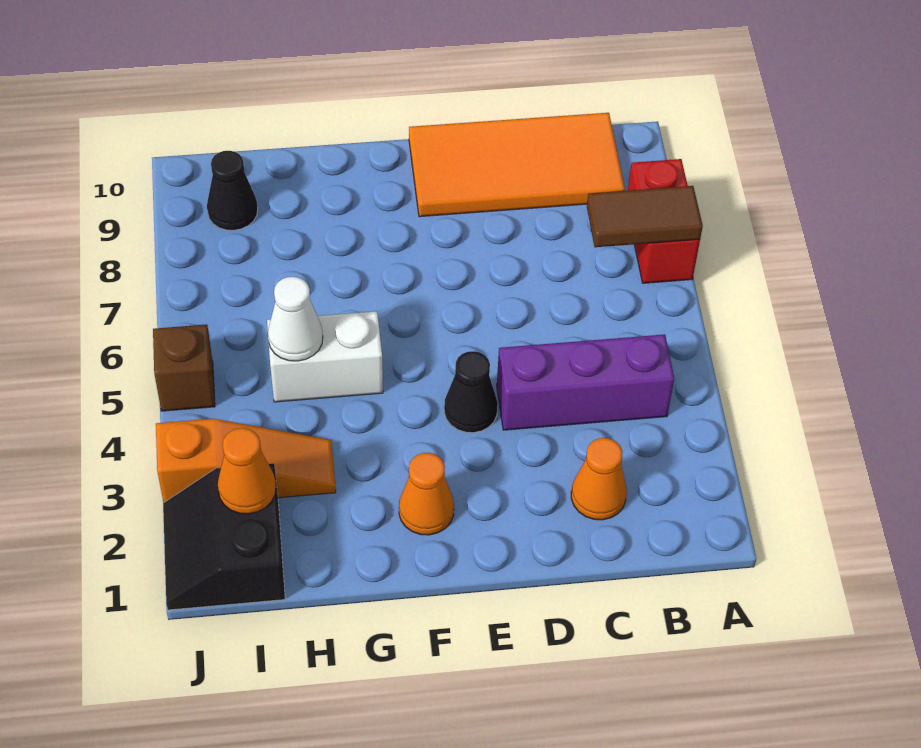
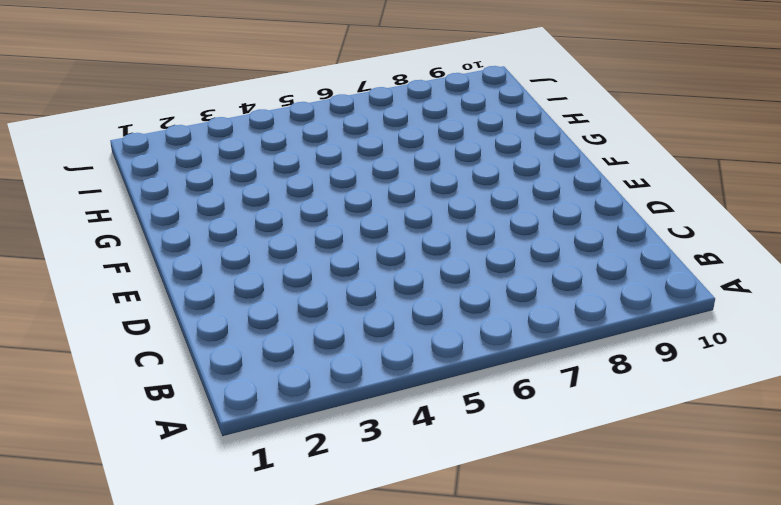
none -> red 1x2 brick [628,159,700,283]
none -> purple 1x3 brick [497,335,674,430]
none -> orange 2x4 tile [409,113,625,217]

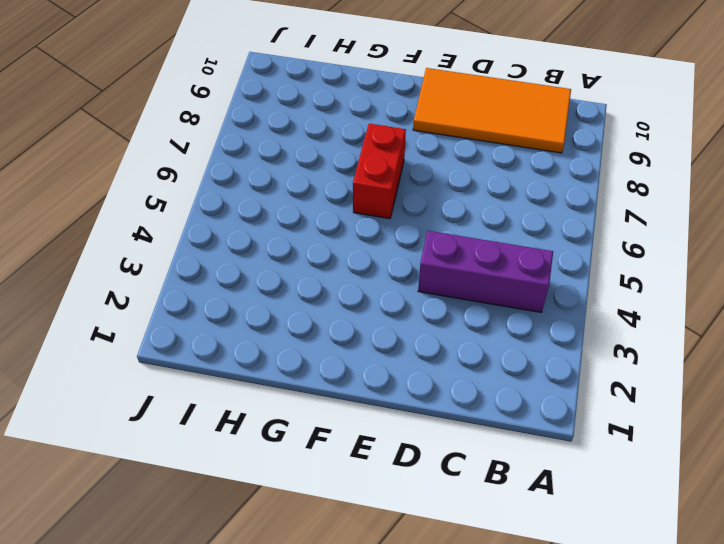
red 1x2 brick [353,124,406,219] -> red 1x2 brick moved to [628,159,700,283]
none -> orange 1x1 cone [571,438,627,520]
none -> black 1x1 cone [444,351,498,433]
none -> orange 1x1 cone [399,453,454,535]

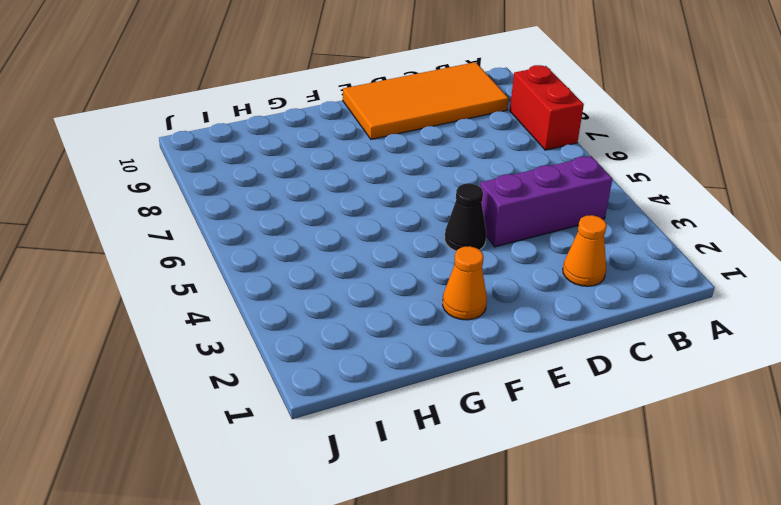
none -> white 1x2 brick [267,311,383,402]
none -> orange 1x3 slope [156,419,336,503]
none -> black 2x2 slope [163,463,285,610]

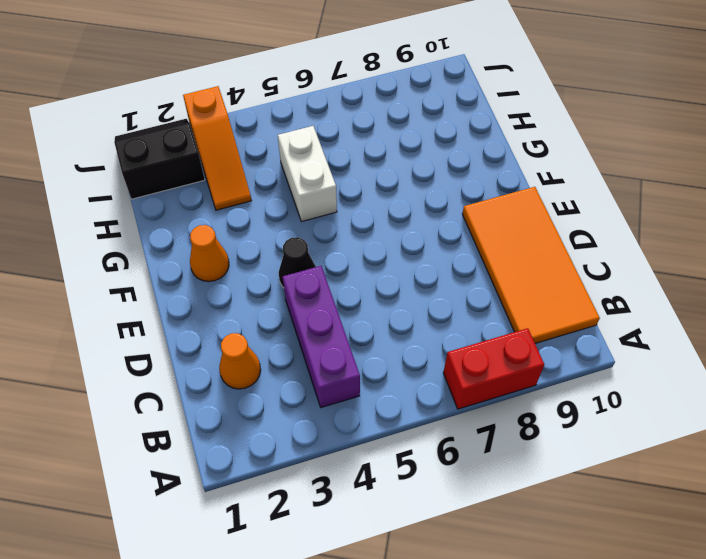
none -> black 1x1 cone [207,151,258,230]
none -> brown 1x1 brick [153,324,215,411]
none -> brown 1x2 tile [587,186,703,247]

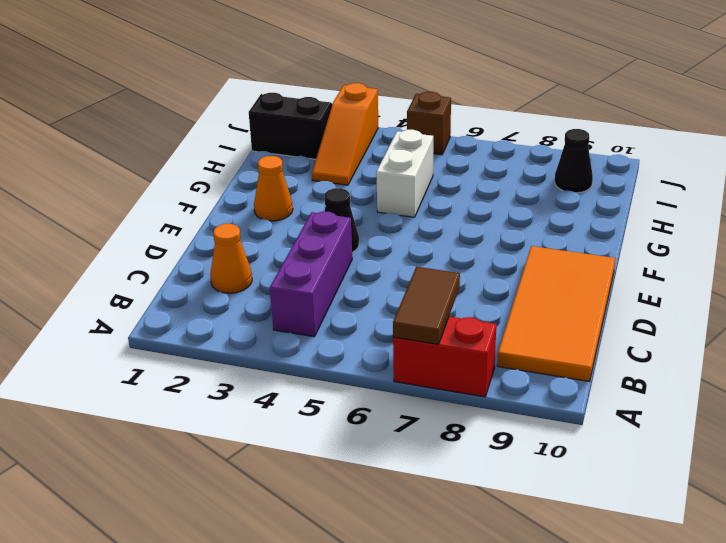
none -> white 1x1 cone [268,277,323,361]
none -> orange 1x1 cone [218,428,276,514]

